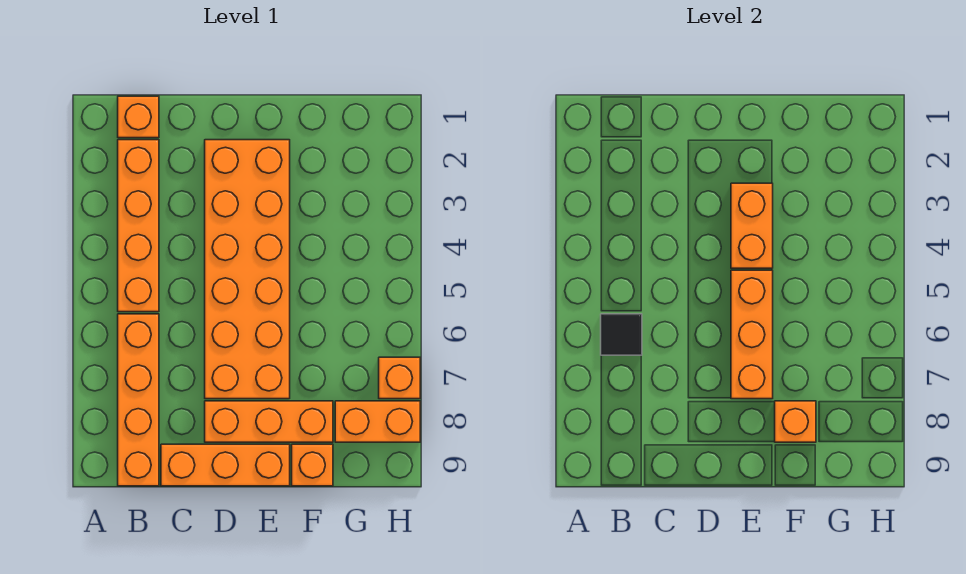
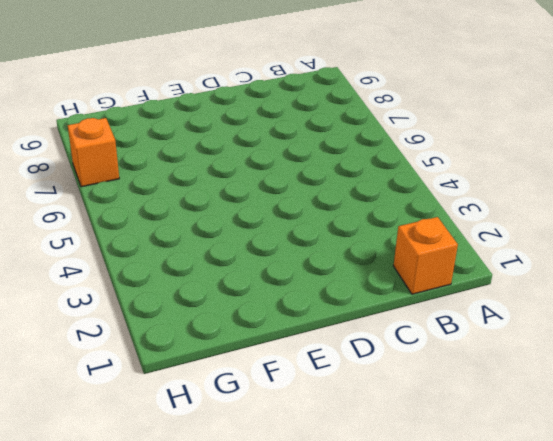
none -> orange 1x4 brick [118,140,159,312]
none -> orange 1x4 brick [118,314,159,486]
none -> orange 1x3 brick [161,444,290,486]

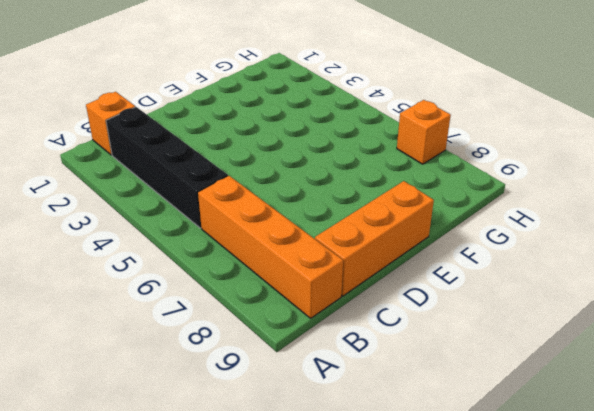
black 1x4 brick [106,107,228,228] -> orange 1x4 brick [118,140,159,312]
none -> orange 2x6 brick [205,140,290,399]
none -> orange 1x3 brick [205,401,333,442]
none -> orange 1x1 brick [292,444,333,486]

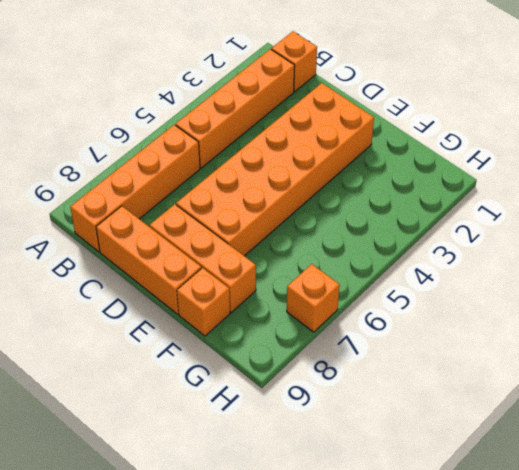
none -> orange 1x2 brick [335,401,420,442]
none -> black 1x1 tile [601,314,642,355]
none -> orange 1x2 brick [731,183,773,268]

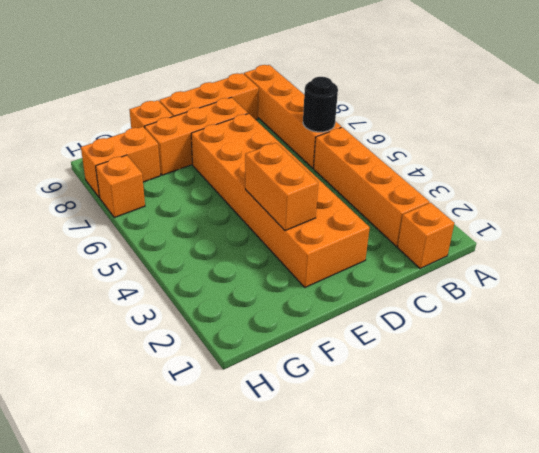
black 1x1 round brick [303,77,338,132] -> black 1x1 tile [601,314,642,355]
none -> orange 1x3 brick [731,270,773,399]
none -> orange 1x1 brick [775,401,816,442]

